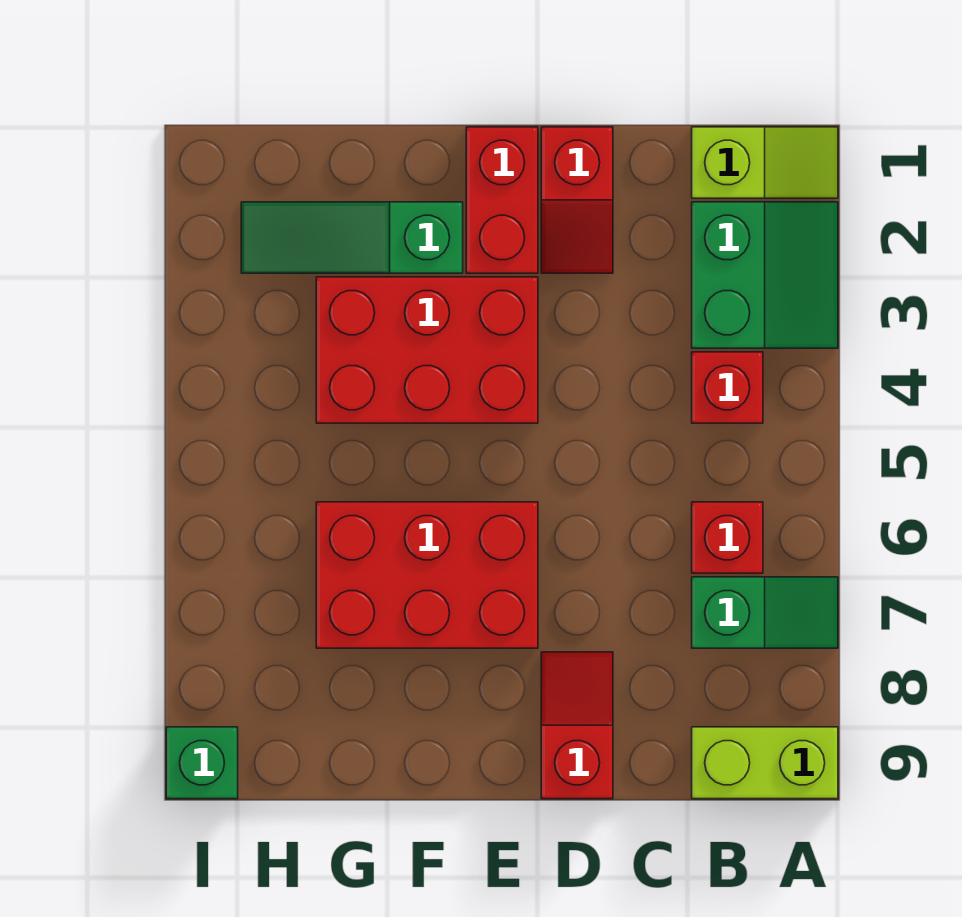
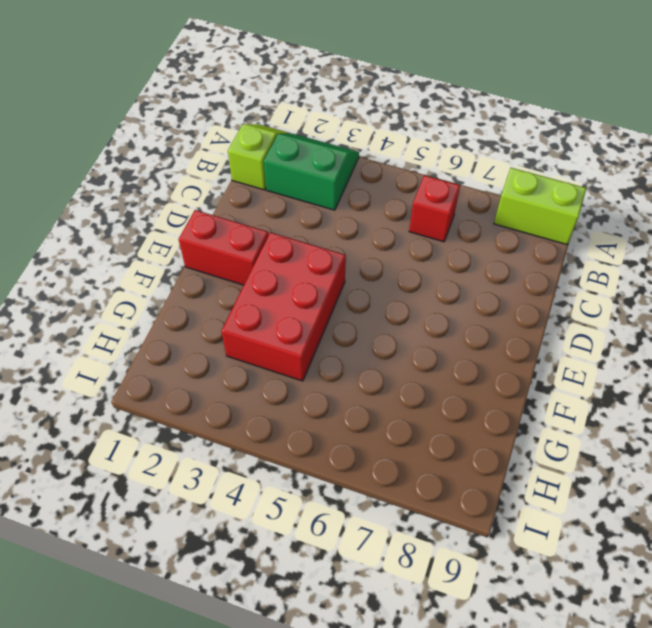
lime 1x2 brick [494,168,586,245] -> lime 1x2 brick turned to [692,727,838,799]
none -> green 1x2 slope [692,577,838,648]
none -> red 1x1 brick [692,352,763,423]
none -> red 1x2 slope [541,127,613,273]

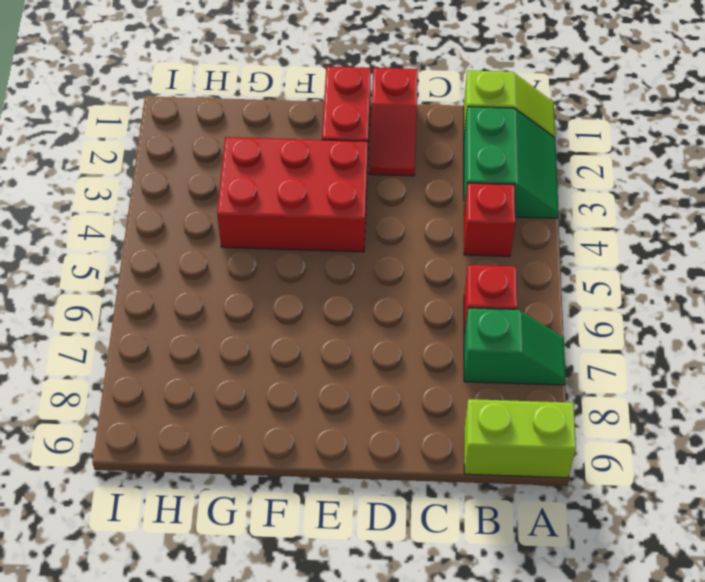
none -> red 1x2 slope [541,652,613,799]
none -> red 2x3 brick [316,502,538,648]
none -> green 1x3 slope [241,202,463,273]

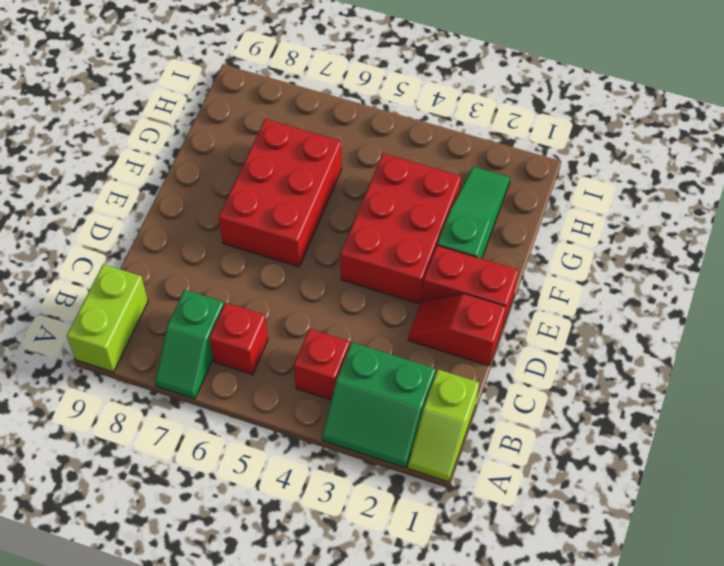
none -> red 1x2 slope [541,652,613,799]
none -> green 1x1 brick [166,727,238,799]

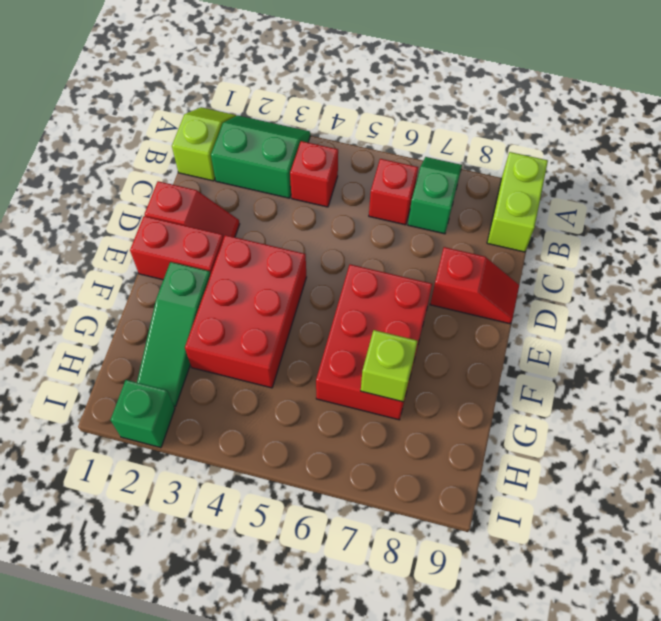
red 1x2 slope [430,247,519,324] -> red 1x2 slope turned to [541,652,613,799]
lime 1x1 brick [361,330,418,402] -> none
green 1x1 brick [110,380,175,448] -> green 1x1 brick moved to [166,727,238,799]

